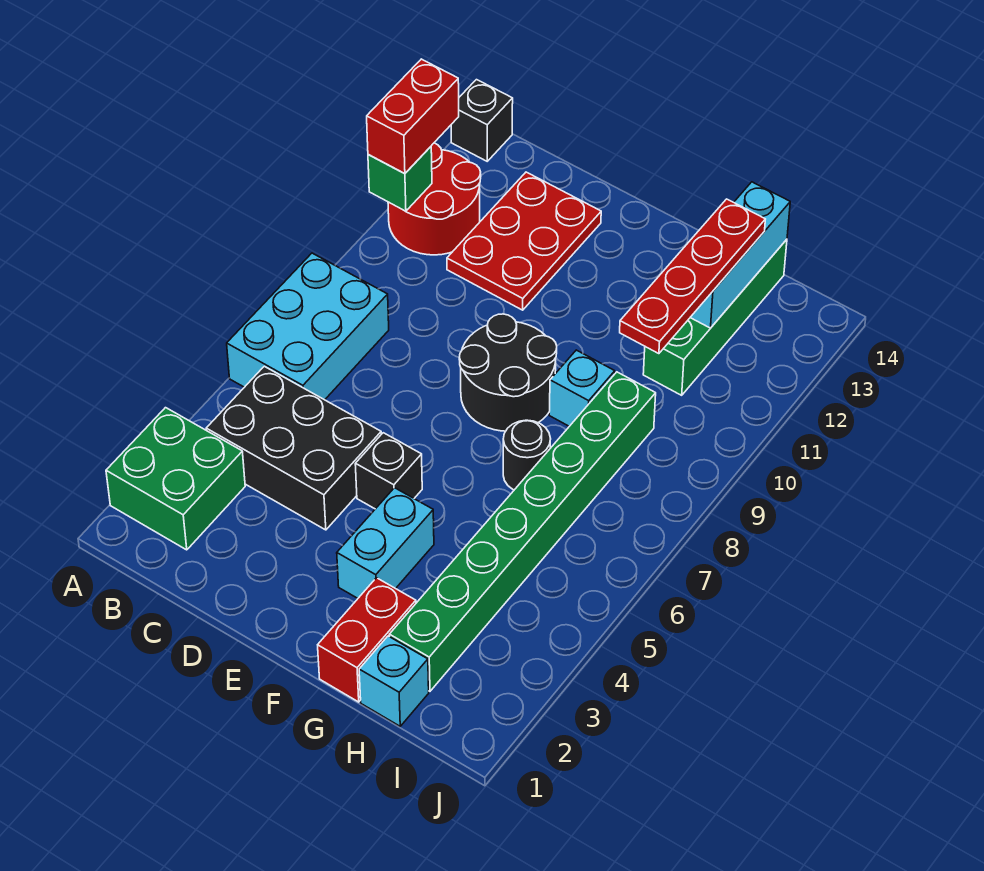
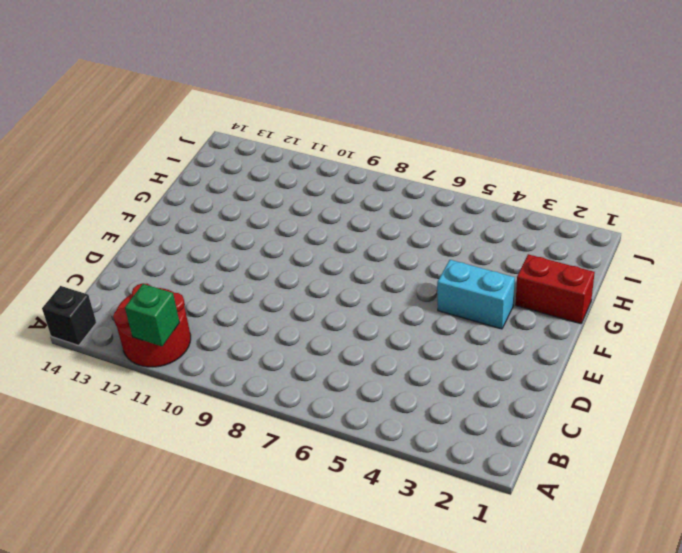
none -> green 2x2 brick [106,408,245,550]
none -> cyan 2x3 brick [227,253,389,400]
none -> black 2x3 brick [206,366,381,530]

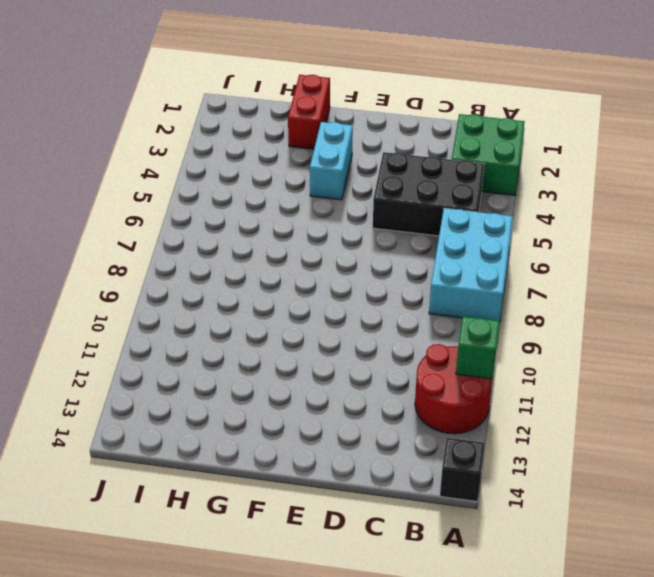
none -> red 2x3 plate [447,172,601,310]
none -> black 1x1 brick [355,433,422,509]
none -> black 2x2 round brick [459,314,557,431]

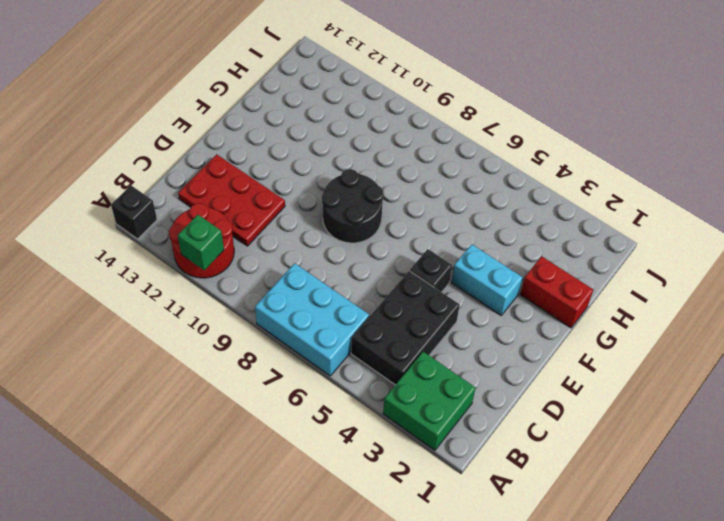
none -> black 1x1 round brick [503,420,551,490]
none -> cyan 1x1 brick [549,350,615,426]
none -> cyan 1x1 brick [359,636,429,726]

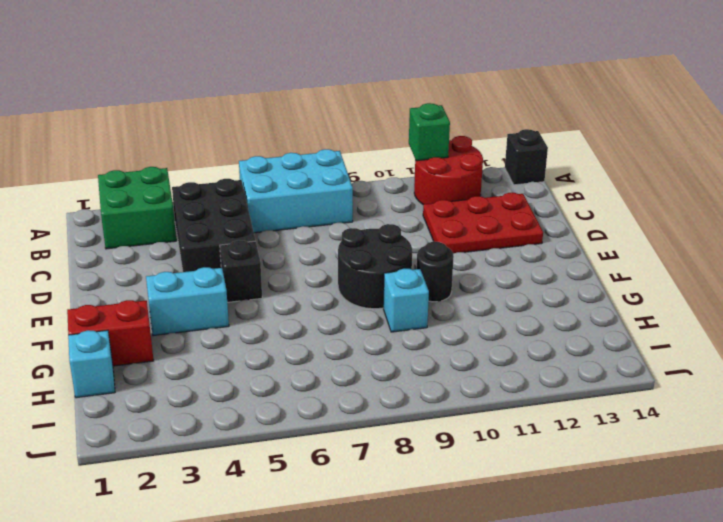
black 1x1 round brick [417,242,454,302] -> black 1x1 round brick moved to [503,420,551,490]
none -> green 1x8 brick [389,372,656,691]
none -> green 1x4 brick [643,239,787,395]
none -> cyan 1x3 brick [690,182,790,328]

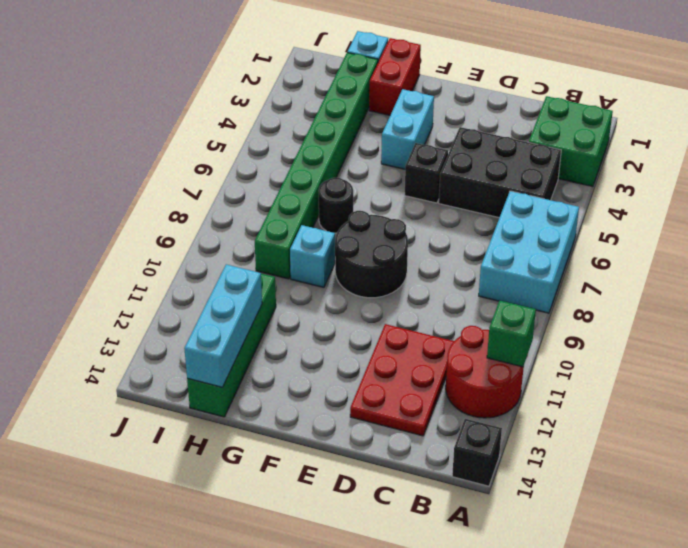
none -> red 1x2 brick [367,59,459,174]
none -> red 1x4 plate [620,199,765,354]

